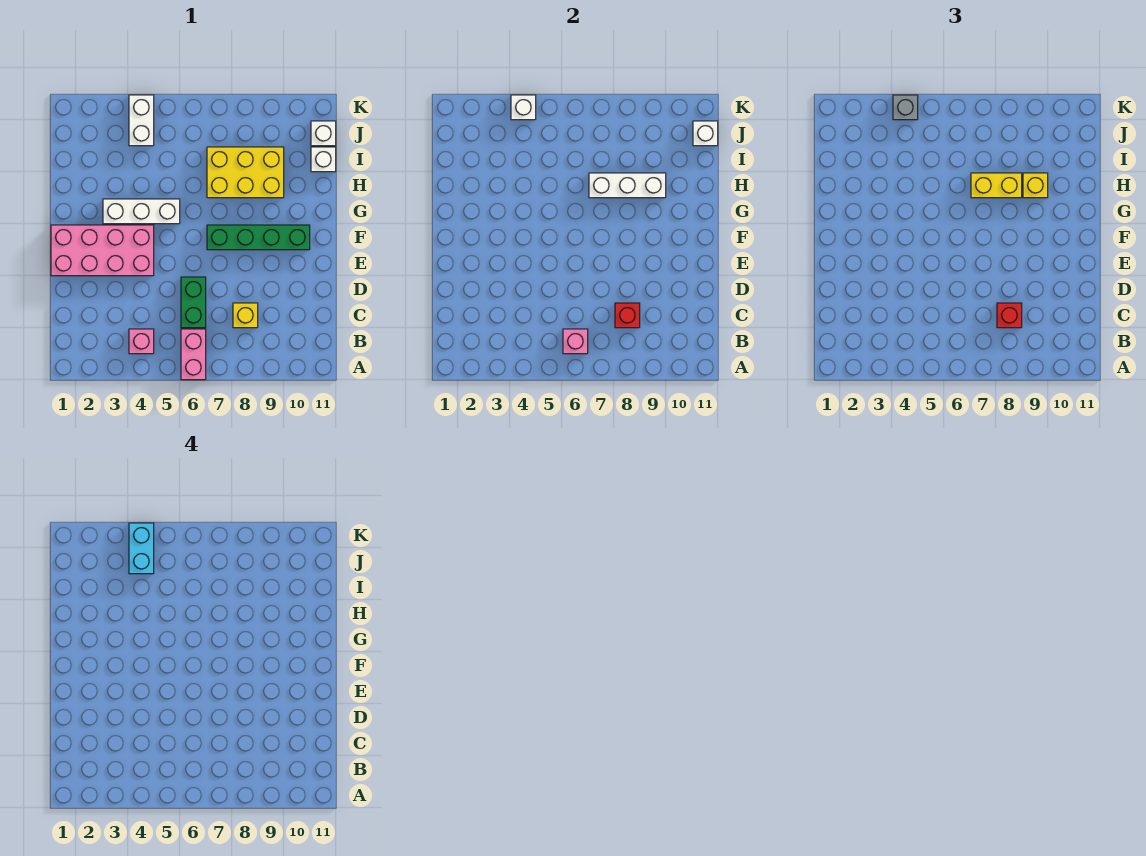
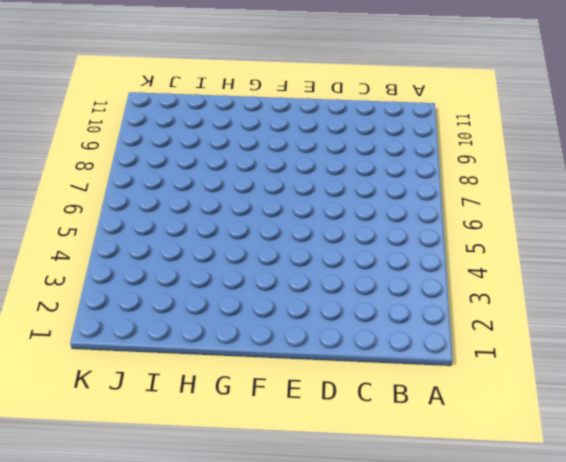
none -> pink 1x2 brick [181,329,206,380]
none -> pink 1x1 brick [129,329,154,354]
none -> green 1x2 brick [181,277,206,328]

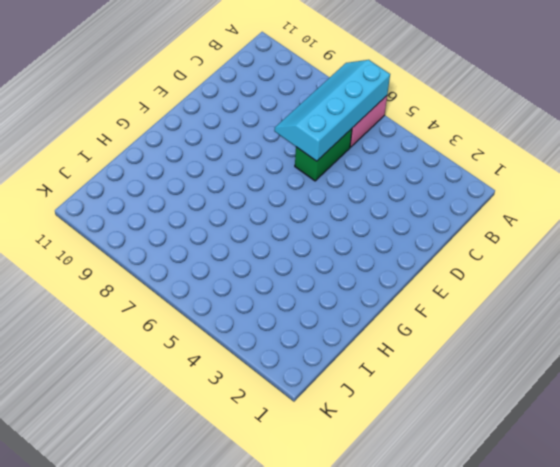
cyan 2x4 slope [274,60,390,161] -> pink 1x1 brick [563,329,588,354]
none -> pink 1x1 brick [129,329,154,354]
none -> yellow 1x1 brick [233,303,258,328]
none -> pink 2x4 brick [51,225,154,276]

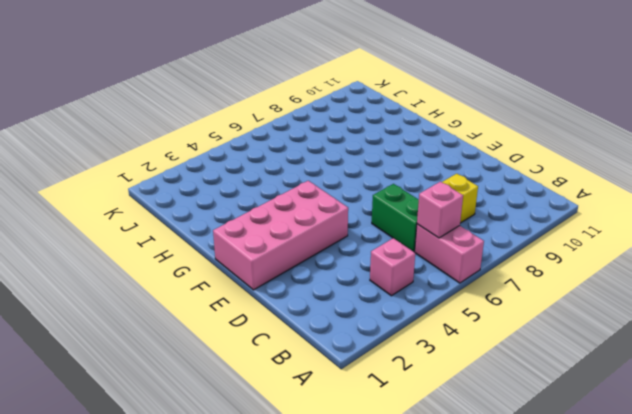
none -> green 1x4 brick [207,225,310,250]
none -> white 1x3 brick [103,199,180,224]
none -> yellow 2x3 brick [207,147,284,198]

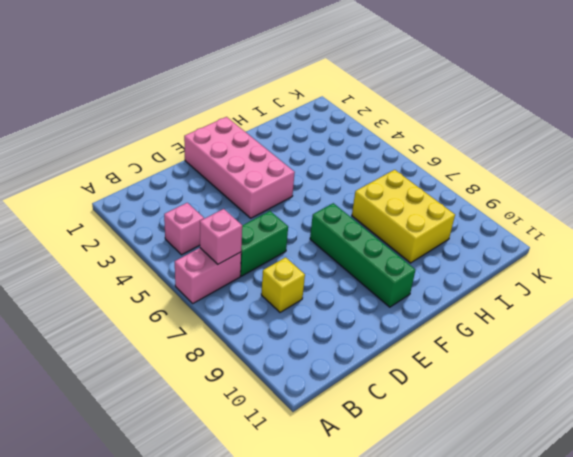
none -> white 1x3 brick [103,199,180,224]
none -> white 1x1 brick [311,147,336,172]
none -> white 1x2 brick [129,95,154,146]

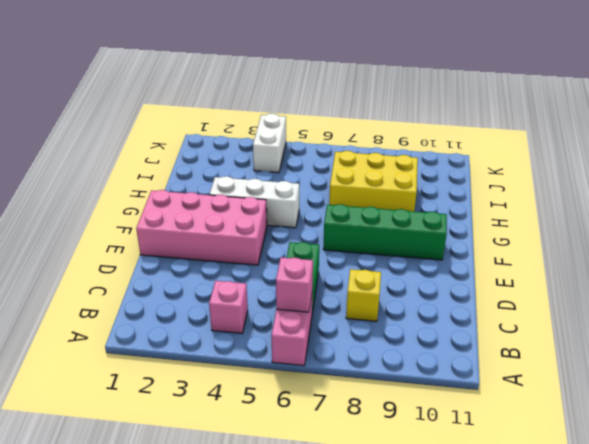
none -> white 1x1 brick [311,147,336,172]
none -> white 1x1 brick [311,121,336,146]
none -> red 1x1 brick [615,303,640,328]

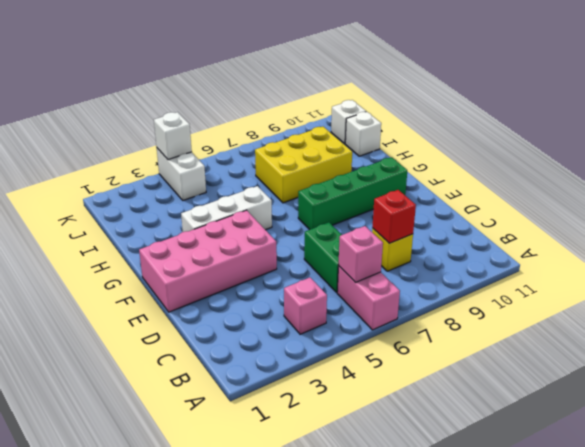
none -> white 1x3 brick [589,173,666,198]
none -> white 1x1 brick [693,121,718,146]
none -> red 1x1 brick [997,303,1022,328]

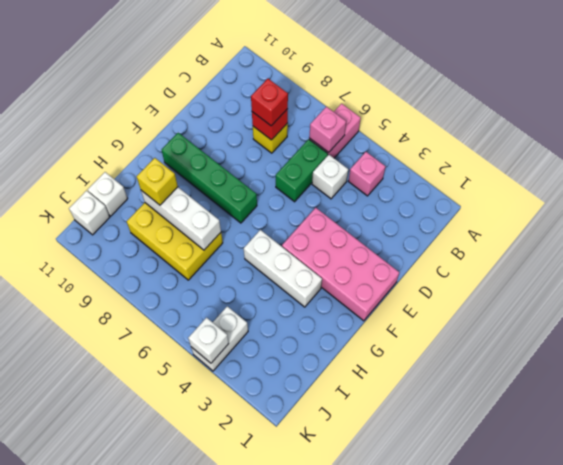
white 1x1 brick [312,155,348,199] -> white 1x1 brick moved to [693,121,718,146]
none -> yellow 1x2 brick [971,173,1022,198]
none -> grey 1x1 brick [893,95,918,120]
none -> cyan 1x2 brick [129,523,154,574]

